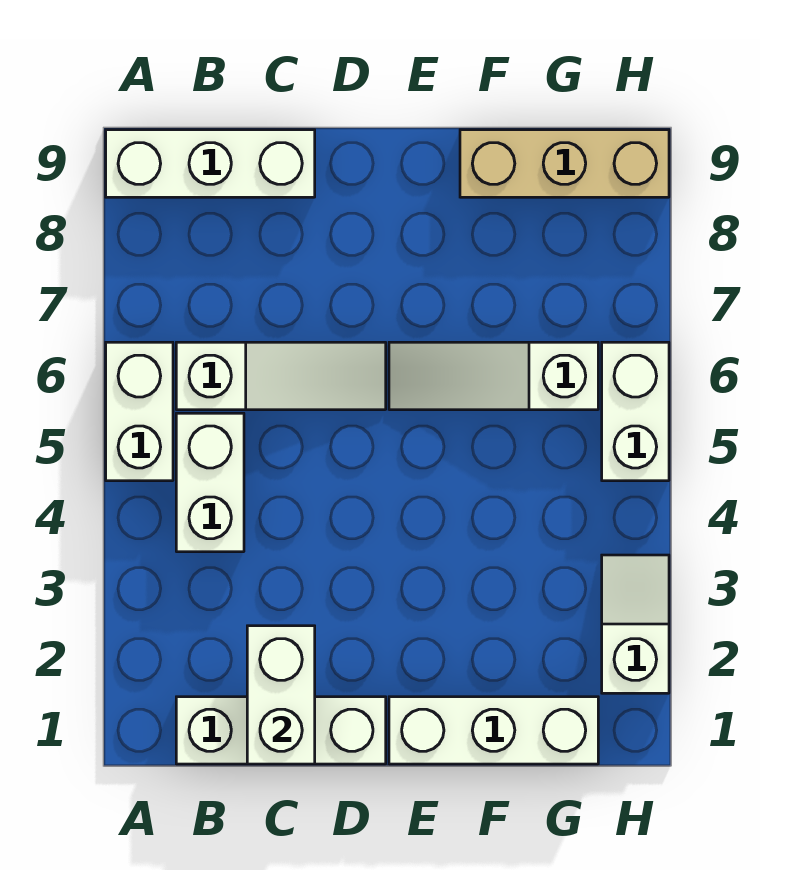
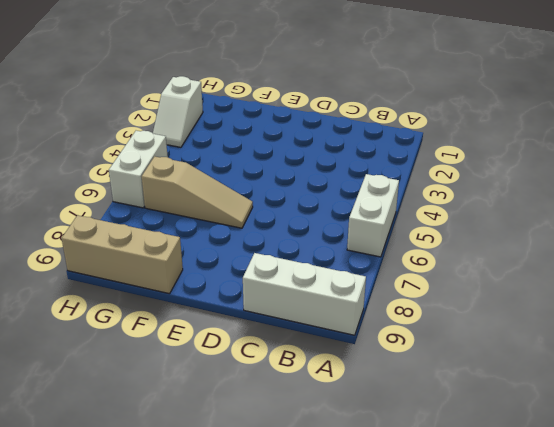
tan 1x3 slope [142,156,253,228] -> white 1x3 slope [389,342,598,410]
none -> white 1x3 brick [176,697,386,764]
none -> white 1x2 brick [176,413,244,552]

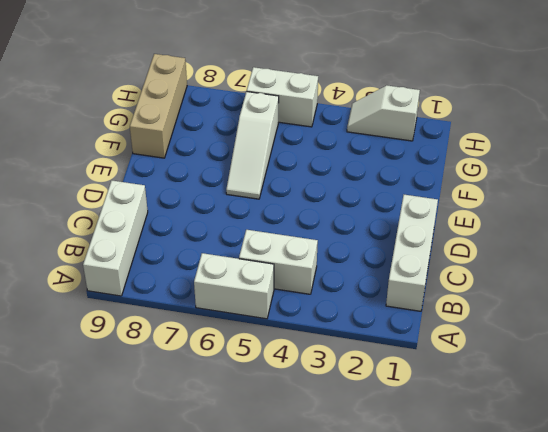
none -> white 1x3 slope [176,342,386,410]
none -> white 1x3 brick [389,697,598,764]

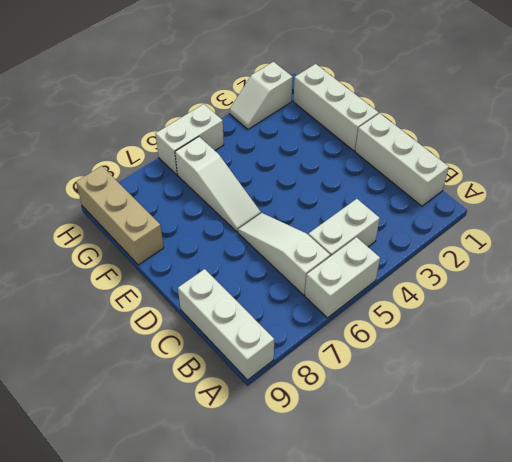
none -> white 1x2 brick [247,626,315,764]

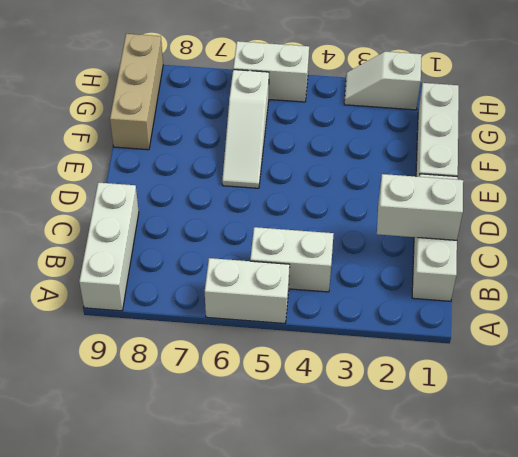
none -> white 1x3 slope [176,342,386,410]

